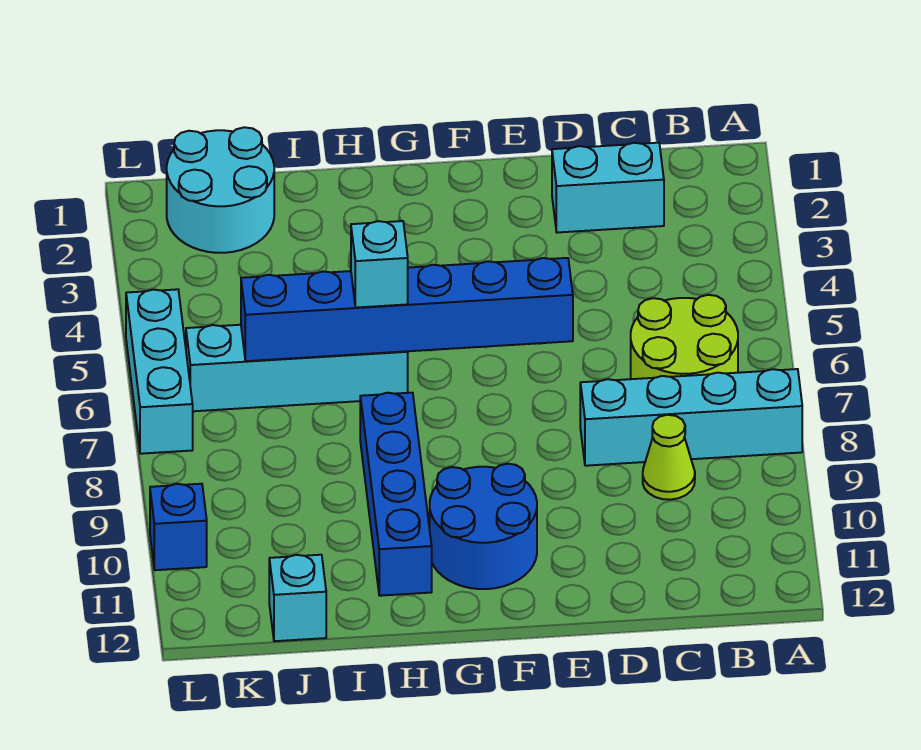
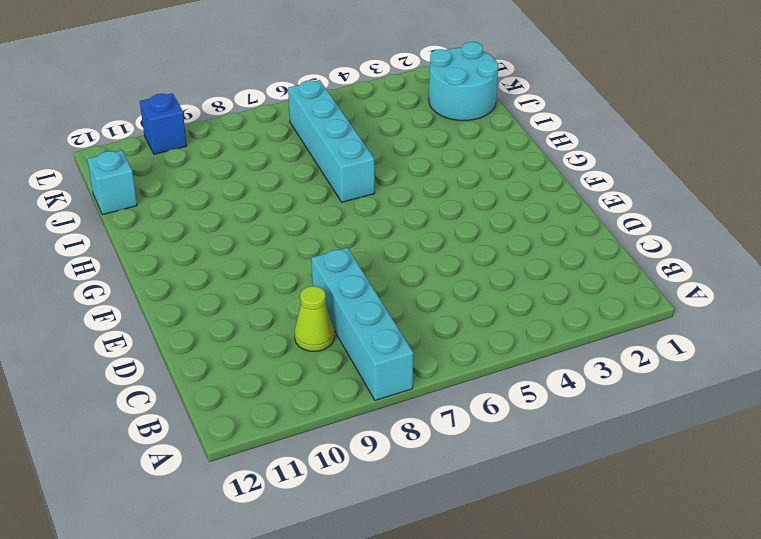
none -> lime 2x2 round brick [631,295,738,379]
none -> cyan 1x2 brick [552,143,664,233]
none -> blue 2x2 round brick [430,464,537,589]

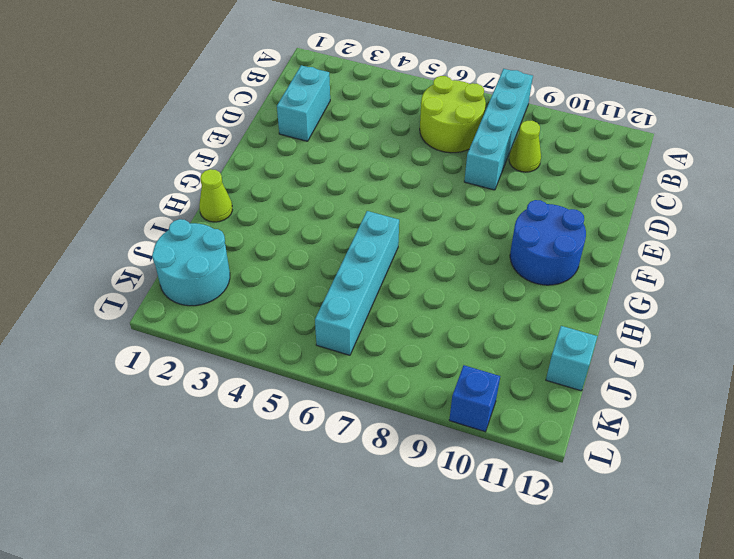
lime 1x1 cone [199,169,232,222] -> none
none -> blue 1x4 brick [360,393,432,596]
none -> cyan 1x3 brick [126,289,193,454]
none -> blue 1x6 brick [241,258,573,361]

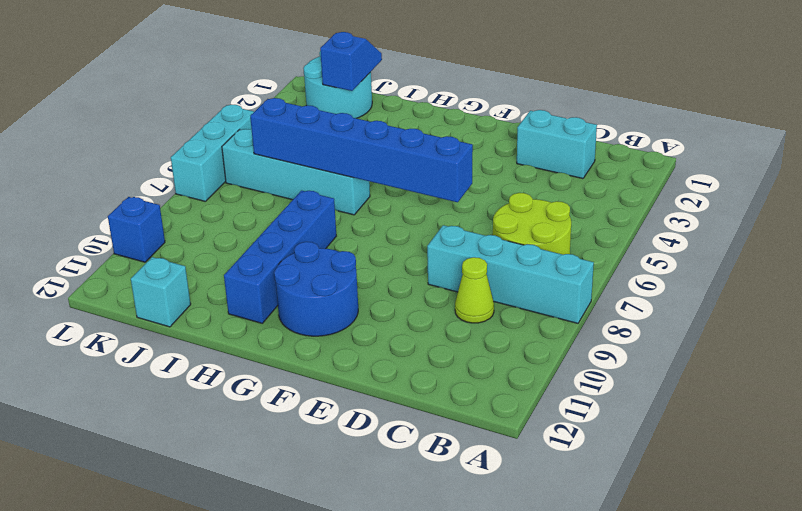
blue 1x2 slope [320,32,382,91] -> none
none -> cyan 1x1 brick [351,221,408,308]

